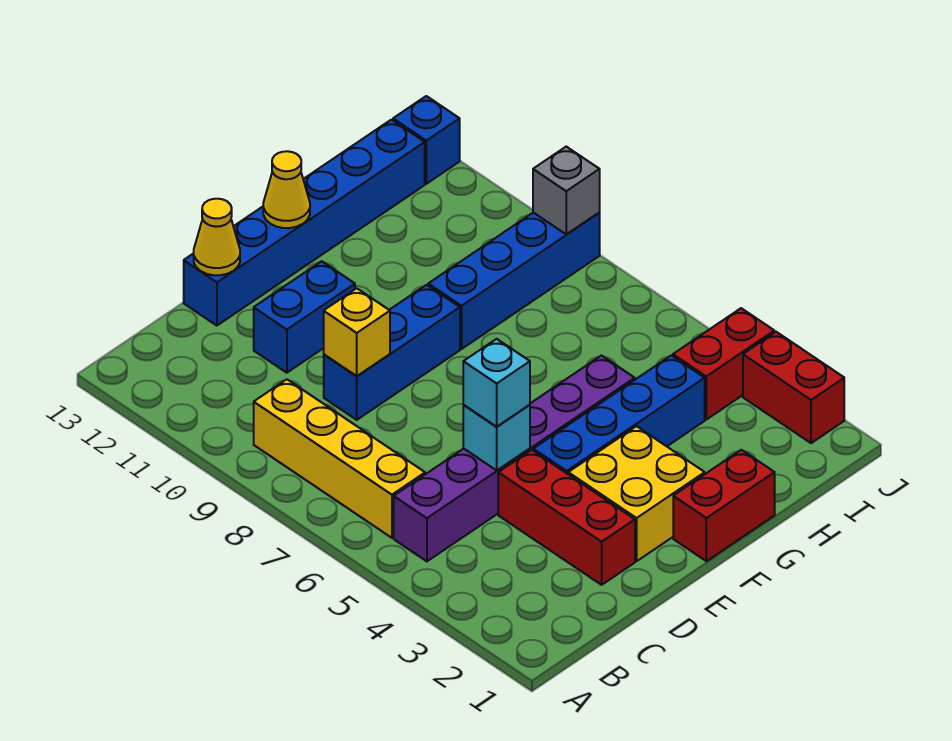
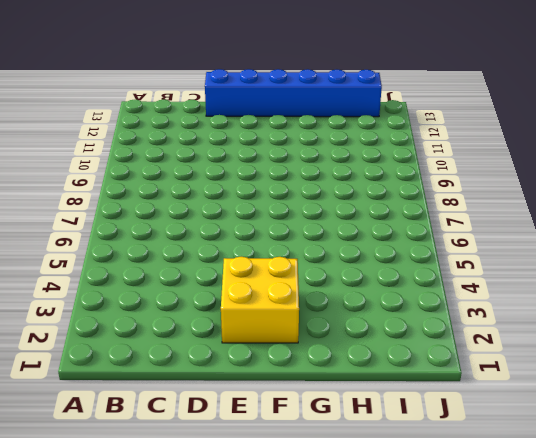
none -> purple 1x6 brick [394,355,635,561]
none -> yellow 1x4 brick [254,379,425,538]
none -> red 1x3 brick [498,450,635,585]

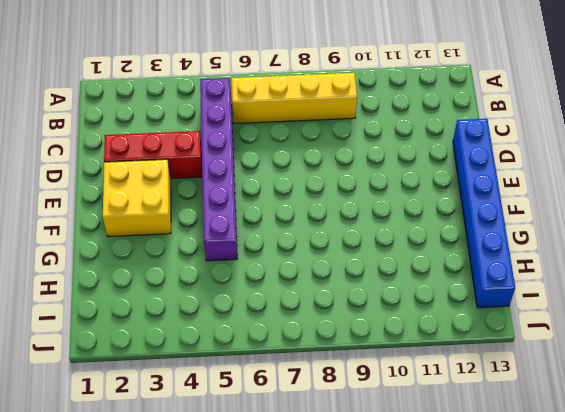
none -> blue 1x3 brick [324,285,460,420]
none -> blue 1x2 brick [254,261,355,373]
none -> blue 1x4 brick [533,355,705,474]

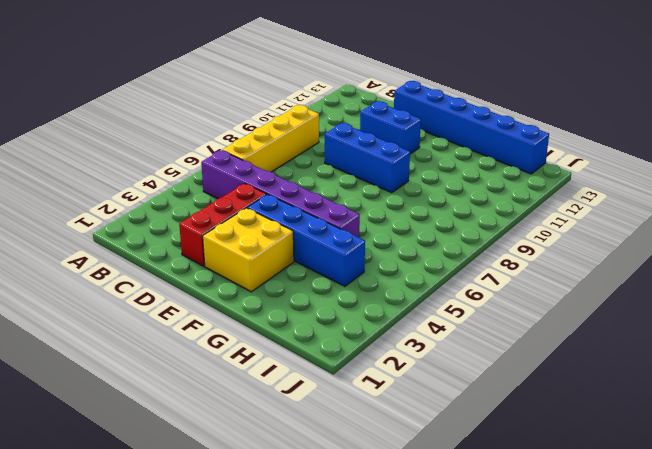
none -> red 1x2 brick [673,450,775,561]
none -> blue 1x4 brick [428,213,600,349]
none -> red 1x2 brick [673,308,774,420]

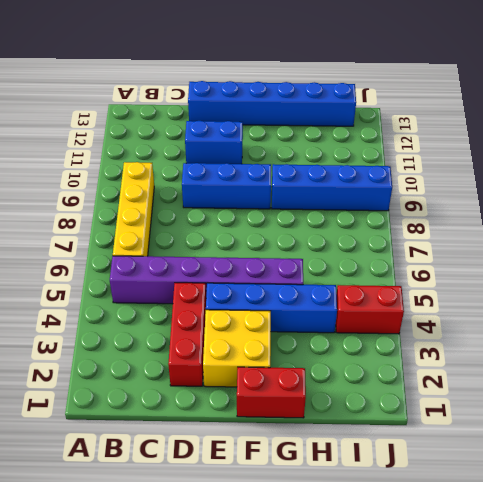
none -> red 1x2 brick [743,332,844,443]
none -> blue 1x1 brick [393,96,460,184]
none -> cyan 1x1 brick [463,405,530,470]

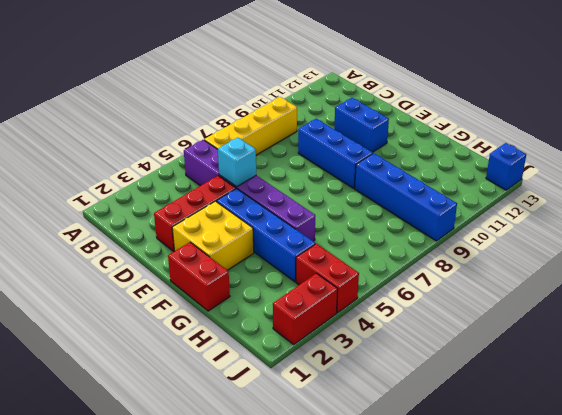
none -> blue 1x6 brick [184,120,425,326]
none -> yellow 1x1 brick [324,288,390,376]
none -> yellow 1x1 cone [194,199,240,275]

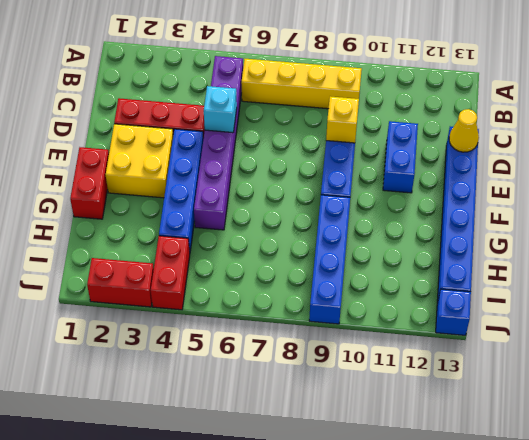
none -> yellow 1x1 cone [263,151,310,228]
none -> grey 1x1 brick [533,147,600,235]
none -> cyan 1x1 brick [463,339,530,427]

